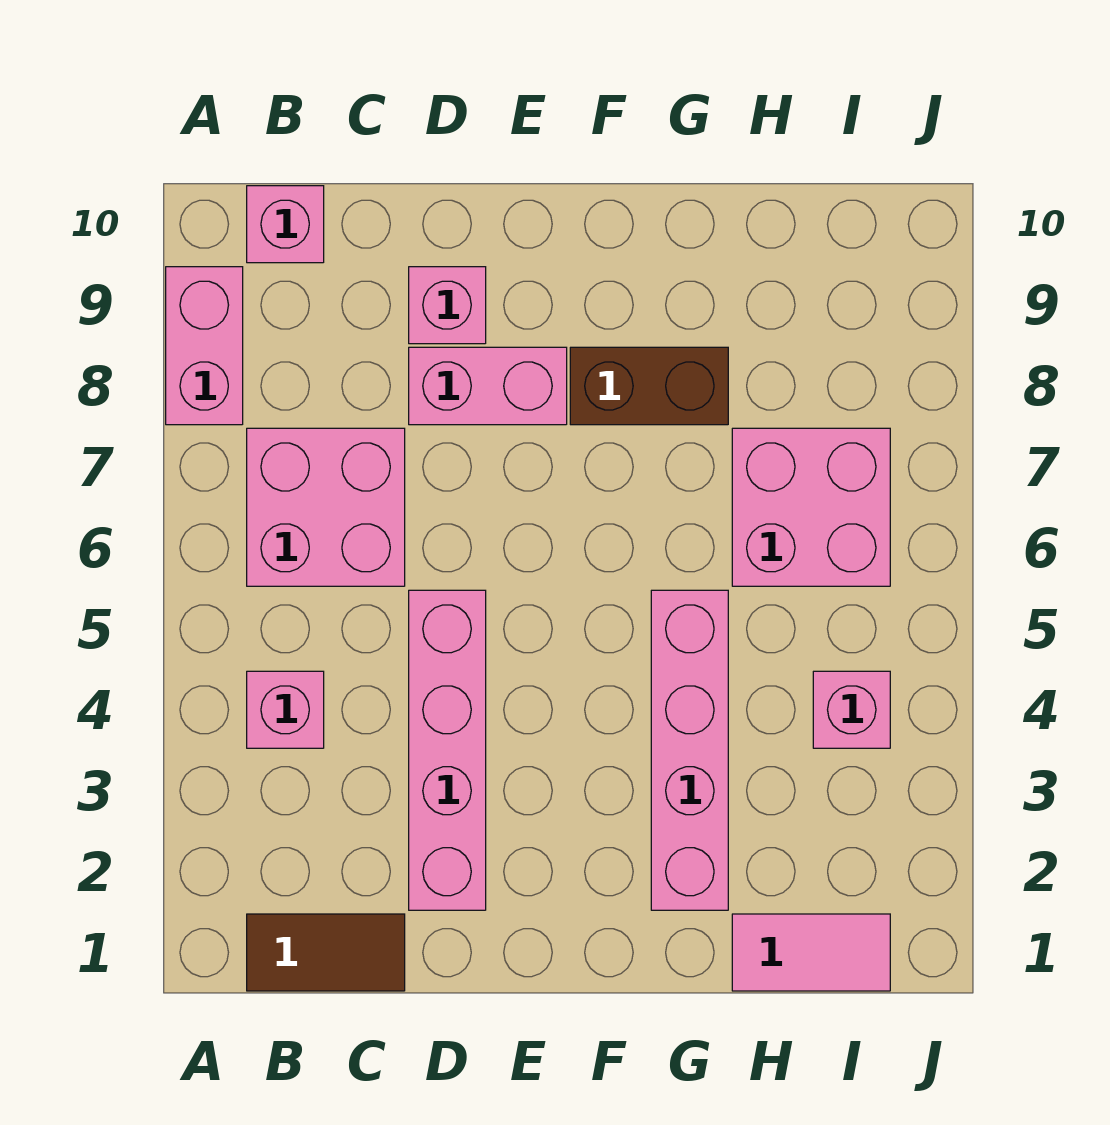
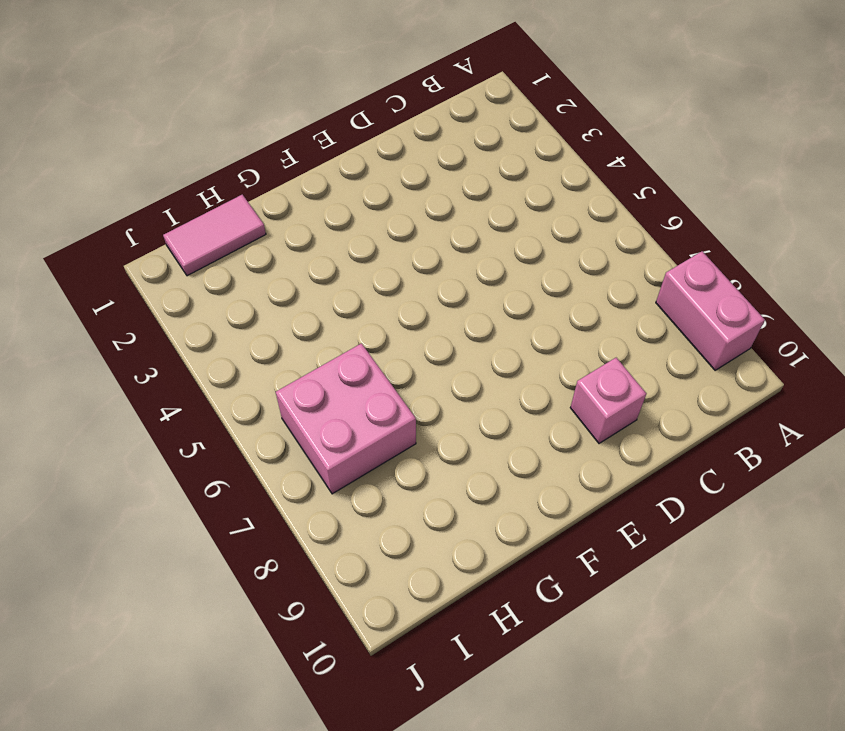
none -> brown 1x2 tile [247,914,405,991]
none -> pink 1x1 brick [247,671,324,748]
none -> pink 2x2 brick [247,428,405,586]

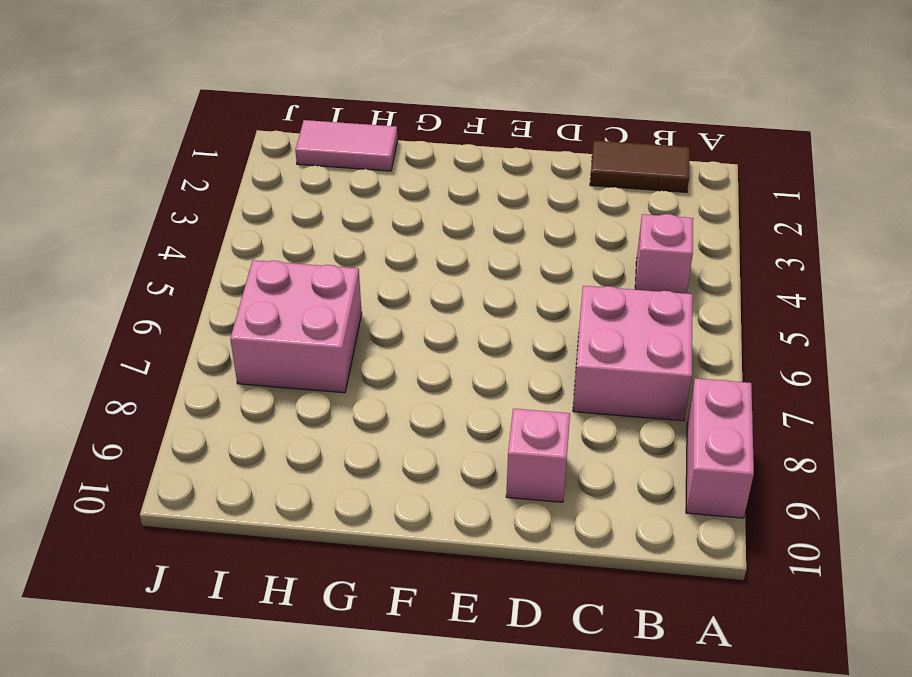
none -> pink 1x1 brick [247,186,324,263]
none -> pink 1x4 brick [409,590,486,910]
none -> pink 1x2 brick [409,347,567,425]

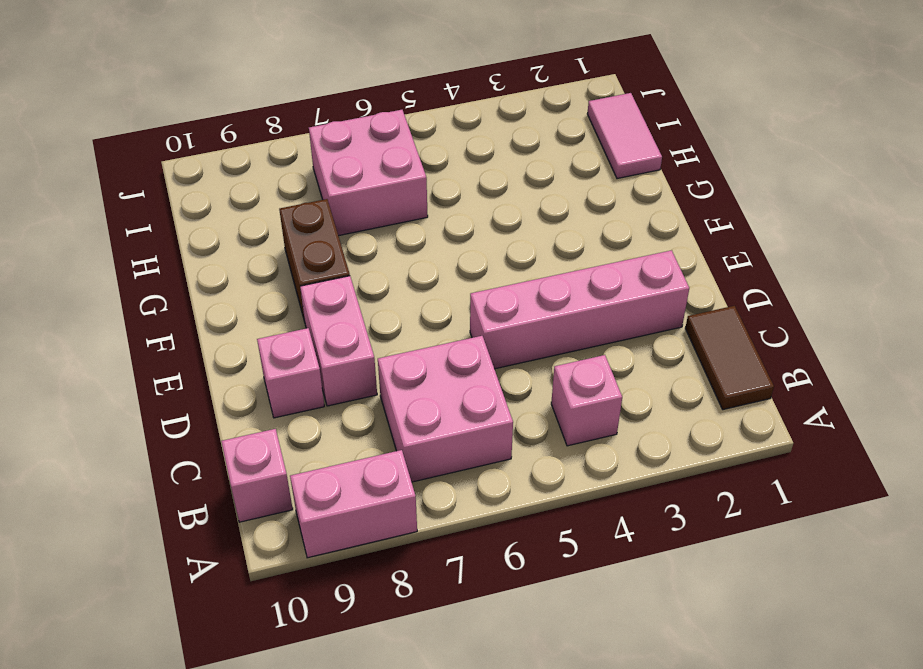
none -> pink 1x4 brick [651,590,728,910]
none -> pink 1x1 brick [813,671,890,748]

